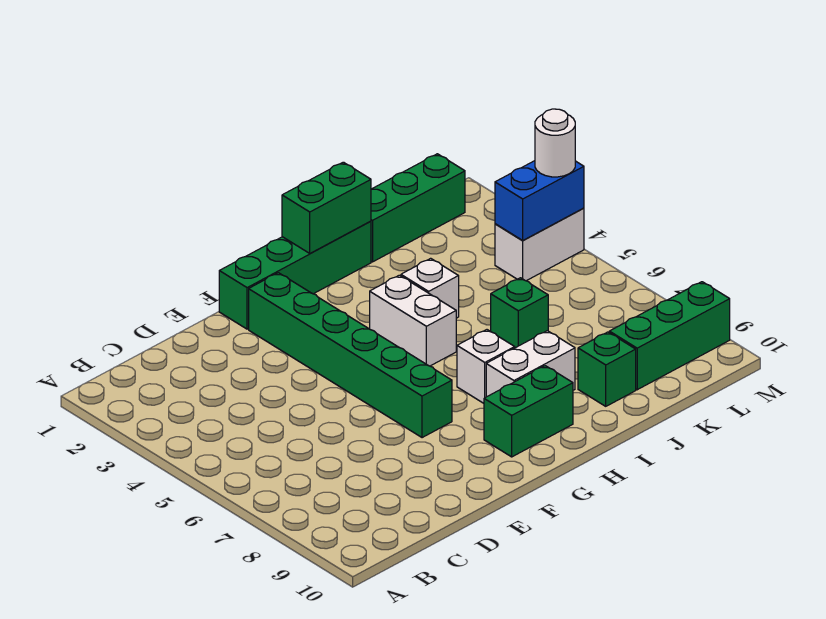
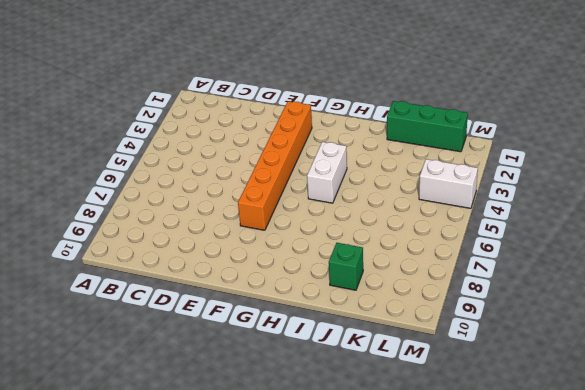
orange 1x6 brick [238,101,312,230] -> green 1x6 brick [249,273,452,438]
none -> green 1x4 brick [219,221,371,329]
none -> green 1x2 brick [484,366,573,457]
none -> white 1x1 brick [457,330,515,403]

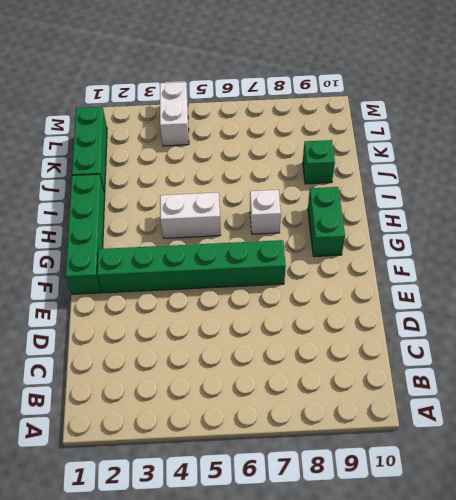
none -> white 1x2 brick [486,331,575,397]
none -> white 1x1 brick [401,258,459,318]
none -> green 1x1 brick [491,278,548,348]

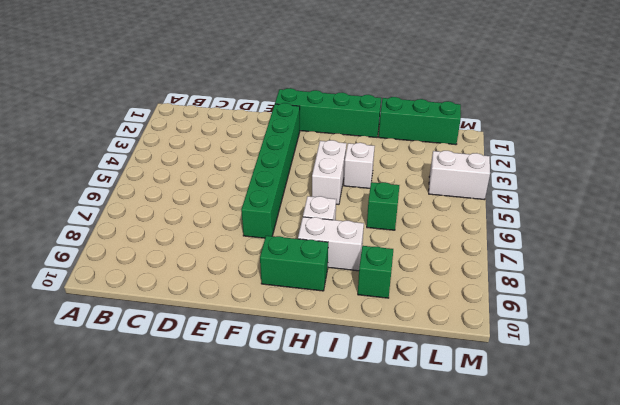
none -> green 1x3 brick [609,282,730,390]
none -> green 1x2 brick [282,162,371,254]
none -> blue 1x2 brick [495,161,584,241]

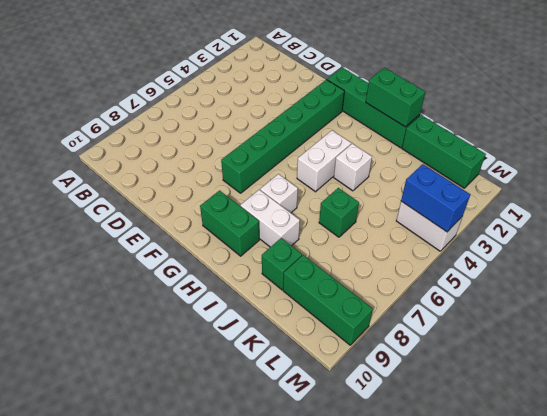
none -> white 1x1 round brick [535,109,575,177]

